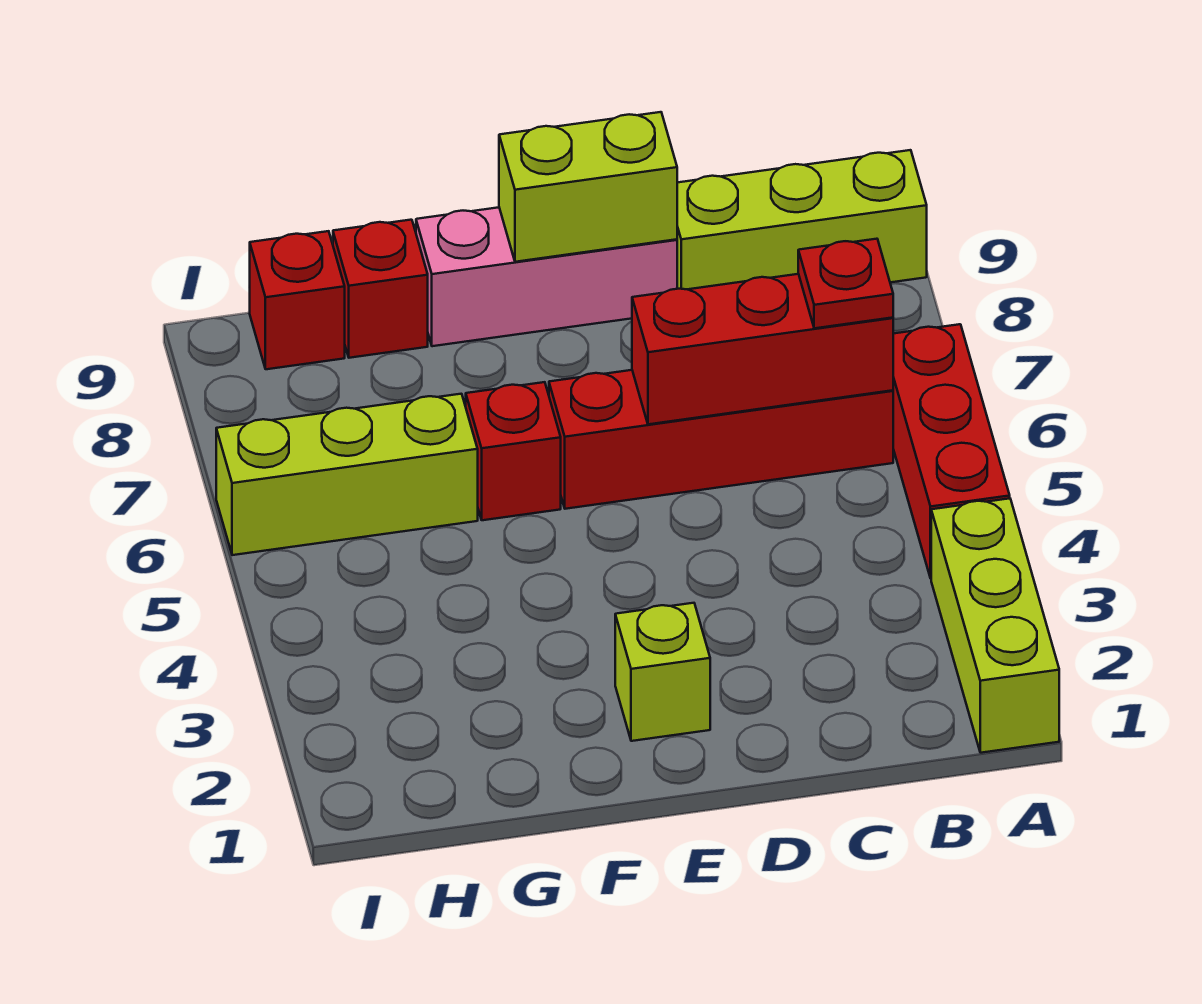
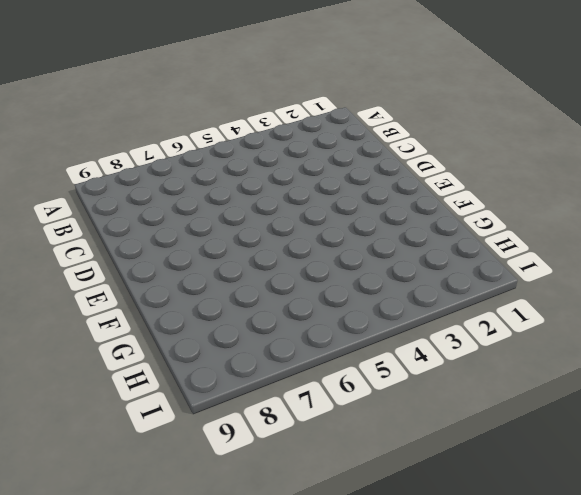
none -> lime 1x3 brick [931,498,1059,753]
none -> red 1x3 brick [893,324,1010,578]
none -> lime 1x3 brick [677,150,927,289]

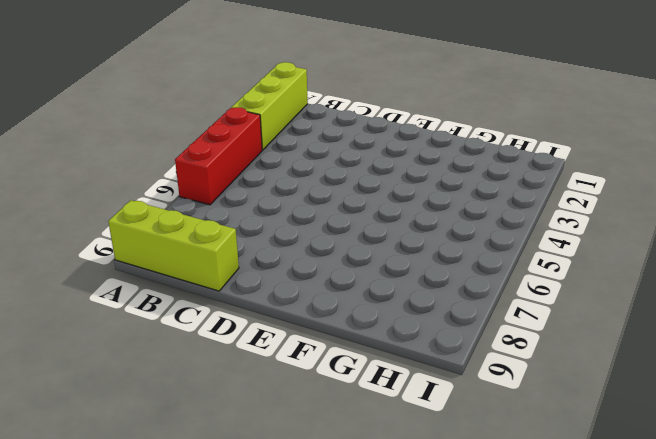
none -> red 1x4 brick [549,370,893,509]
none -> pink 1x3 brick [416,207,677,346]
none -> lime 1x1 brick [615,603,710,741]

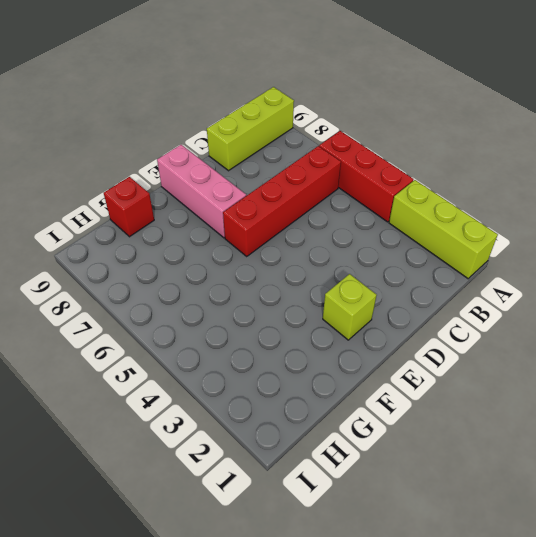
pink 1x3 brick [157,145,246,238] -> pink 1x3 brick turned to [416,207,677,346]
none -> red 1x1 brick [466,382,561,520]
none -> lime 1x3 brick [216,394,478,555]
none -> red 1x1 brick [250,231,345,369]

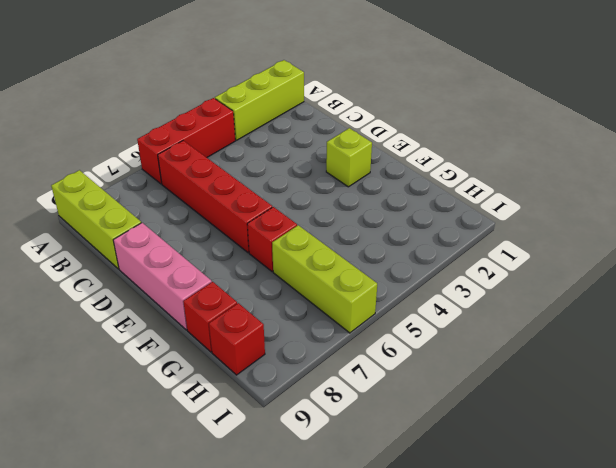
none -> red 1x3 brick [632,274,893,424]
none -> lime 1x2 brick [499,112,677,262]
none -> red 1x1 plate [798,239,893,328]

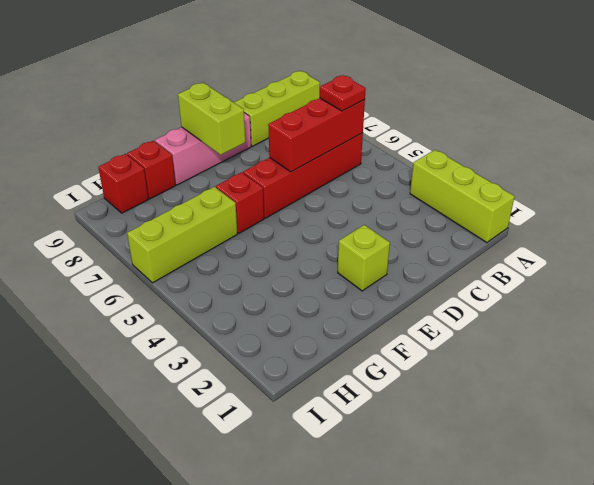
lime 1x2 brick [178,83,245,155] -> lime 1x2 brick turned to [499,112,677,262]
none -> red 1x3 brick [893,324,1010,578]

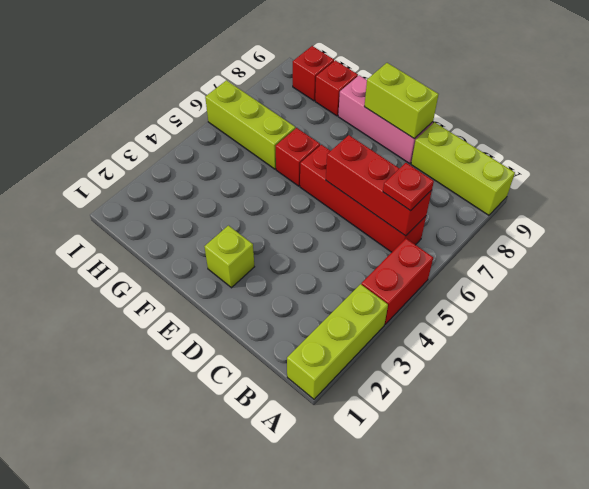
red 1x2 brick [361,239,433,324] -> red 1x3 brick [893,324,1010,578]

